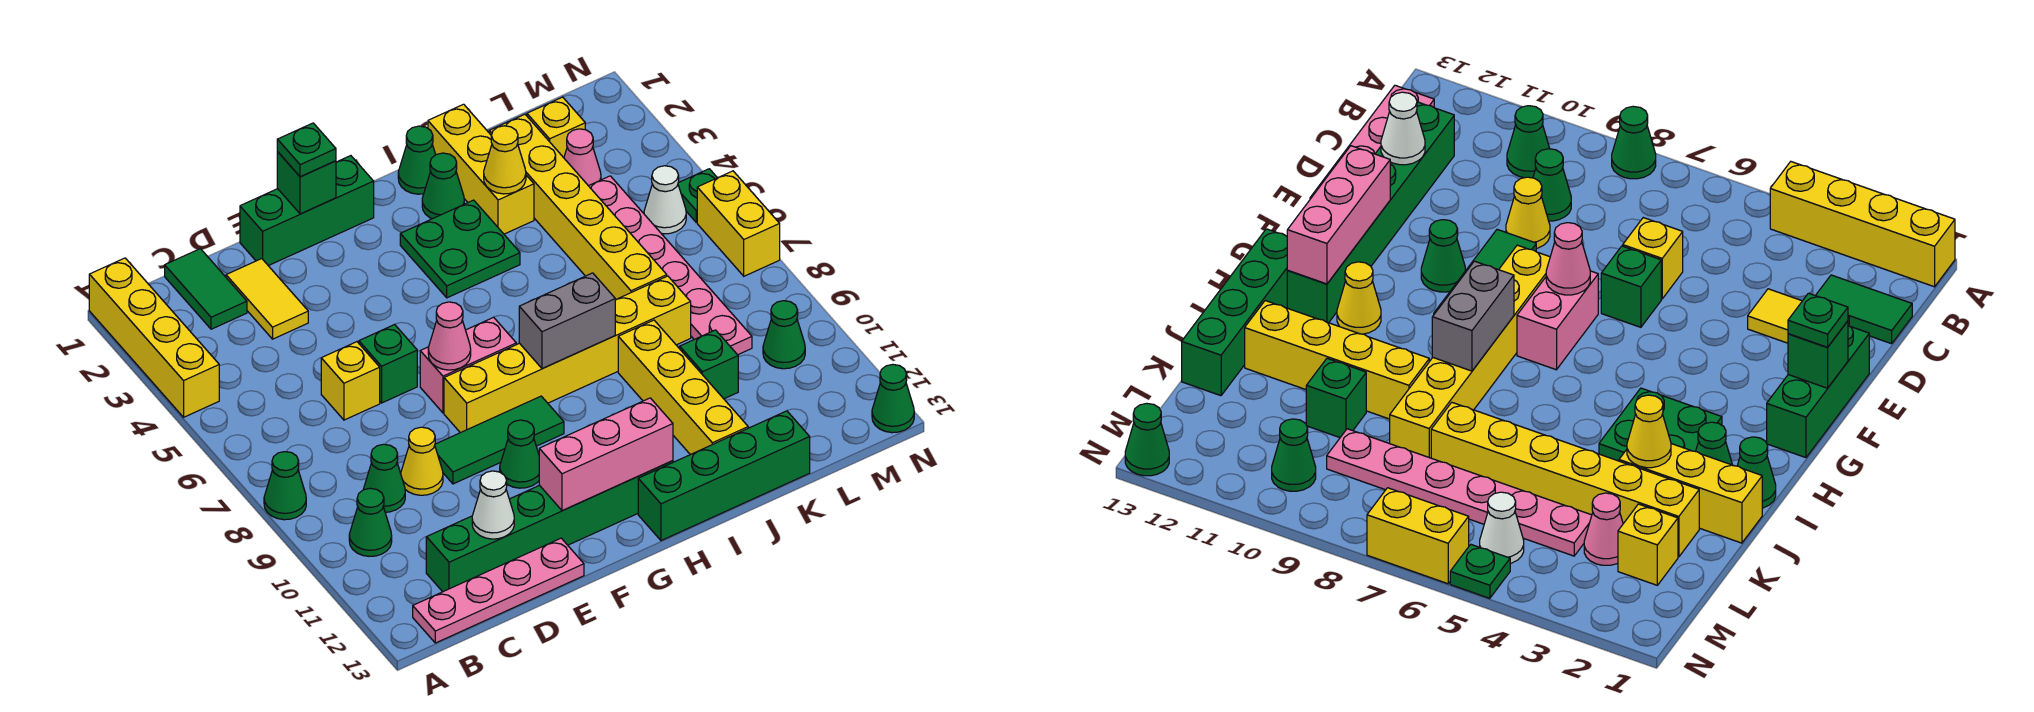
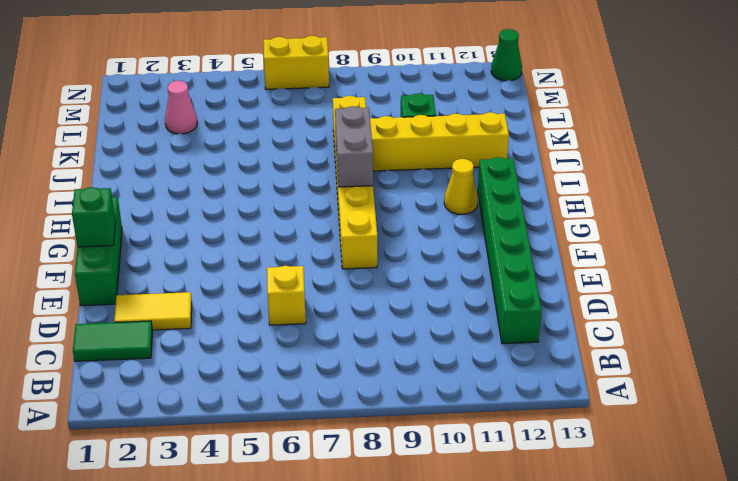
none -> yellow 1x4 brick [89,258,219,417]
none -> green 1x1 cone [264,452,306,520]
none -> green 1x1 cone [349,488,392,556]
none -> pink 1x4 plate [413,538,584,643]

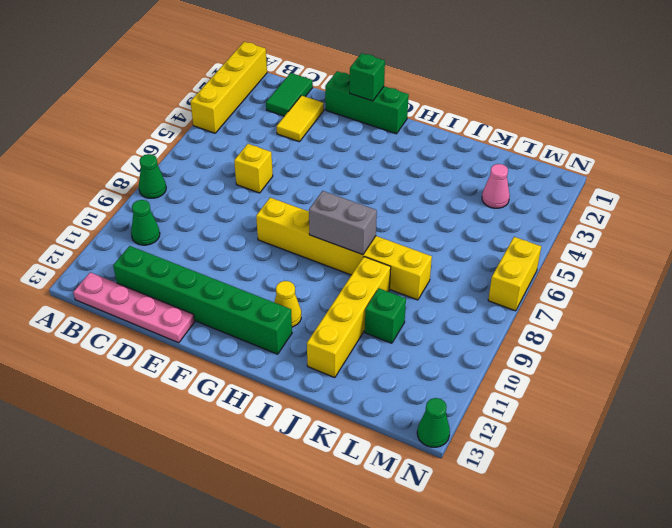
none -> green 1x1 cone [363,444,405,512]
none -> yellow 1x1 cone [401,427,443,495]
none -> green 1x1 brick [359,325,417,403]
none -> green 1x3 tile [435,396,564,484]

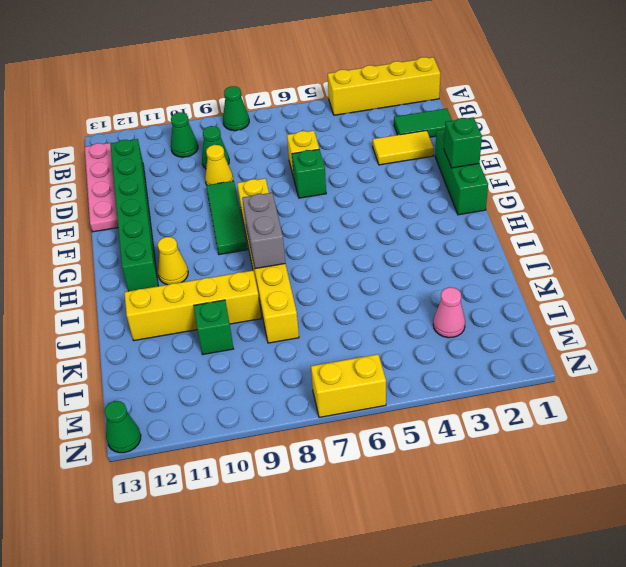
none -> pink 1x2 brick [420,317,516,413]
none -> green 1x1 cone [500,420,539,488]
none -> green 2x2 plate [400,200,520,298]
none -> green 1x4 brick [638,411,810,541]

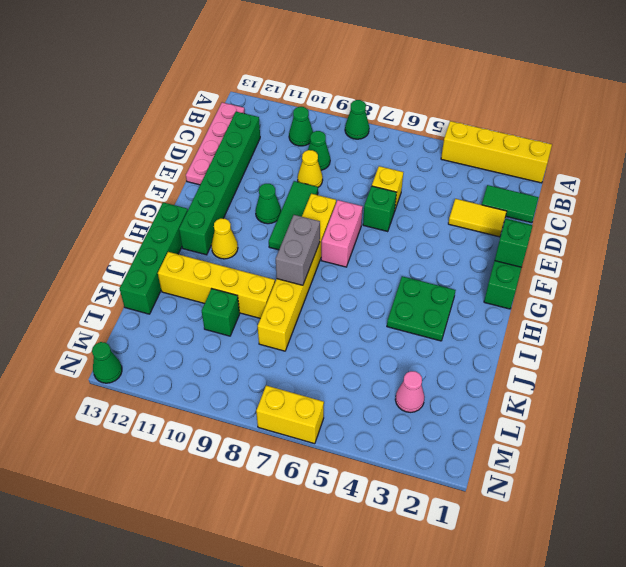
none -> green 1x1 cone [398,126,436,194]
none -> green 1x1 cone [422,153,464,219]
none -> yellow 1x3 brick [428,104,534,234]
none -> yellow 1x6 brick [489,114,667,300]

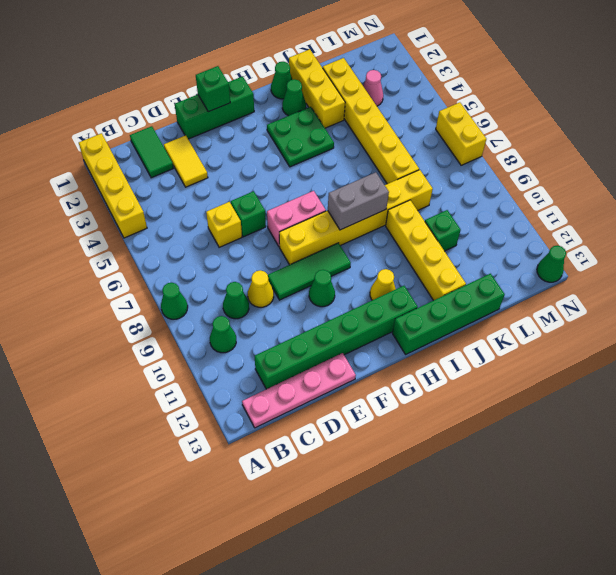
none -> yellow 1x1 brick [527,97,585,158]
none -> pink 1x6 plate [589,176,752,355]
none -> white 1x1 cone [644,166,686,234]
none -> green 1x1 cone [763,301,805,369]

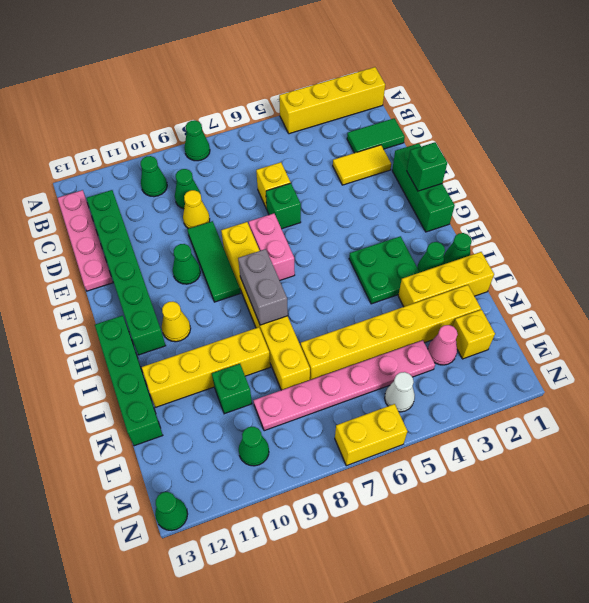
none -> green 1x1 plate [678,169,717,222]
none -> white 1x1 cone [472,471,514,539]
none -> pink 1x1 cone [428,302,471,370]
none -> pink 1x3 brick [539,398,673,511]

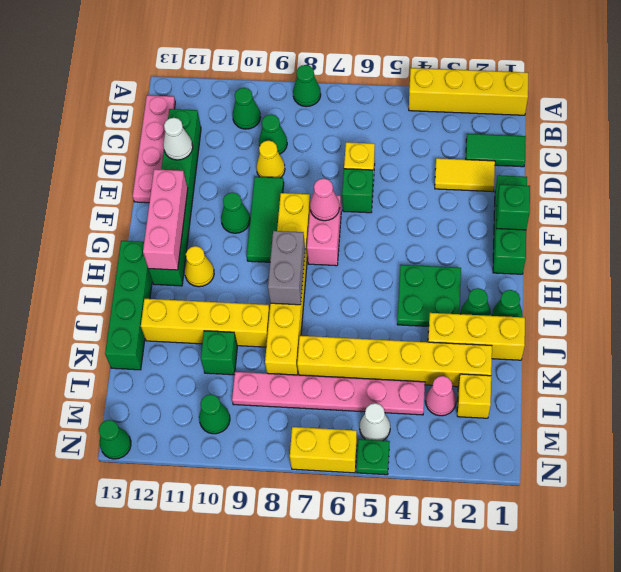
none -> yellow 1x1 cone [484,126,526,194]
none -> green 1x1 plate [277,123,336,177]

